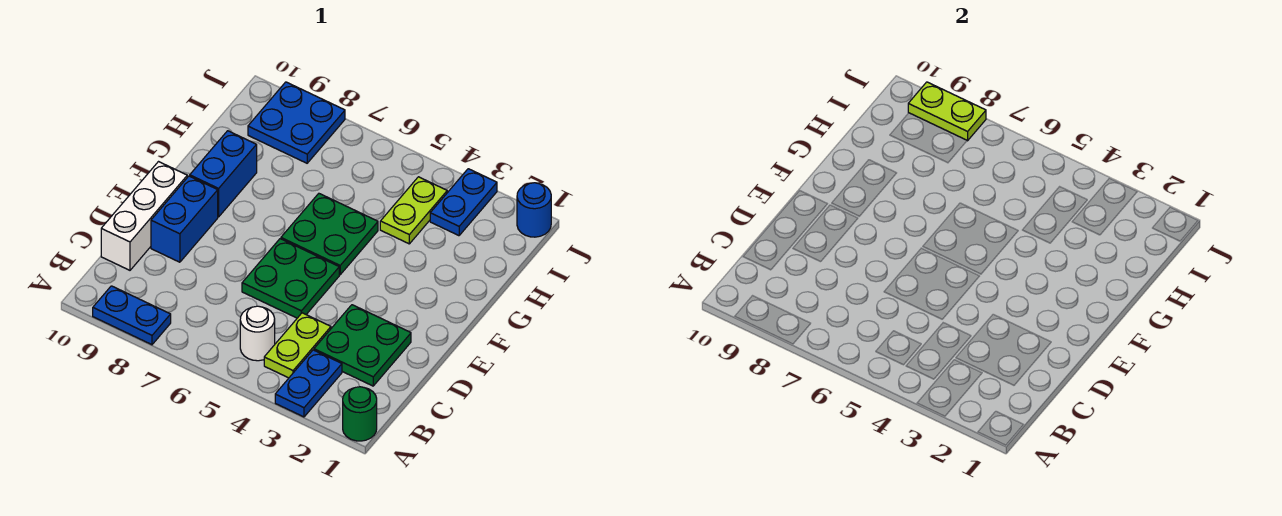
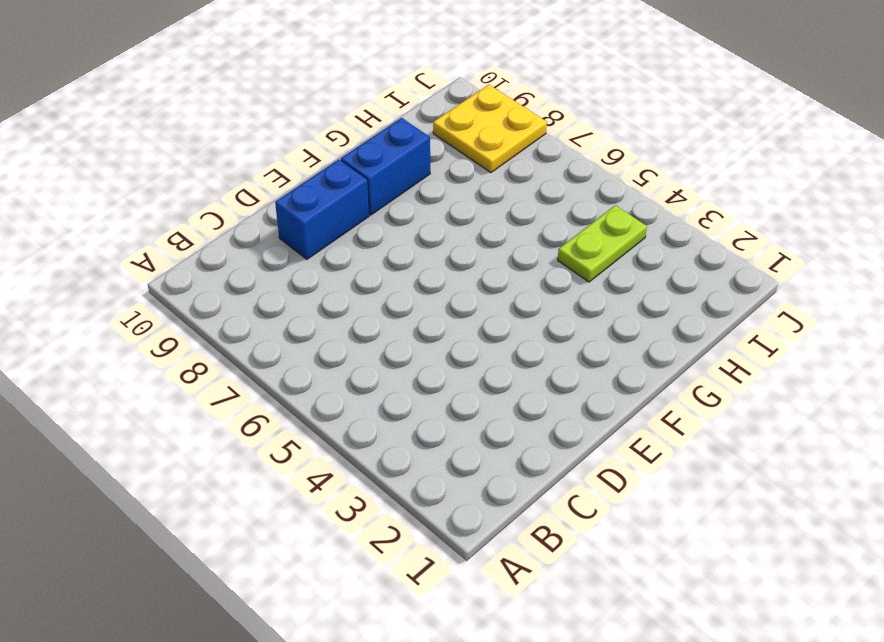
yellow 2x2 plate [433,85,547,173] -> blue 2x2 plate [248,82,345,163]
none -> green 1x1 round brick [343,387,377,441]
none -> blue 1x2 plate [275,350,342,417]
none -> blue 1x2 plate [93,286,171,345]

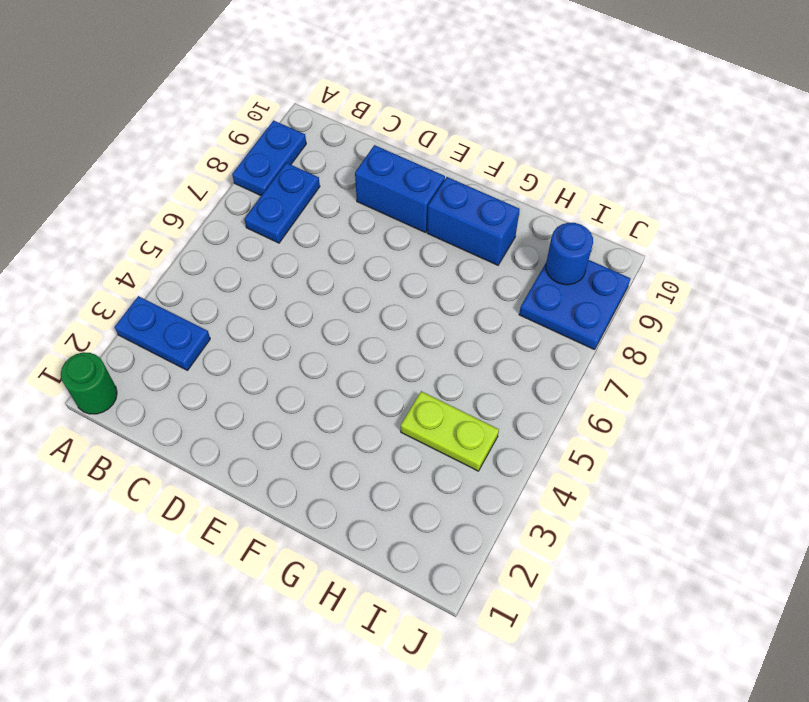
blue 1x2 plate [244,163,320,243] -> blue 1x2 plate turned to [430,169,497,236]
blue 1x1 round brick [546,223,593,285] -> blue 1x1 round brick moved to [517,183,551,237]
none -> lime 1x2 plate [264,313,331,378]
none -> white 1x1 round brick [240,306,275,361]
none -> green 2x2 plate [314,305,411,386]

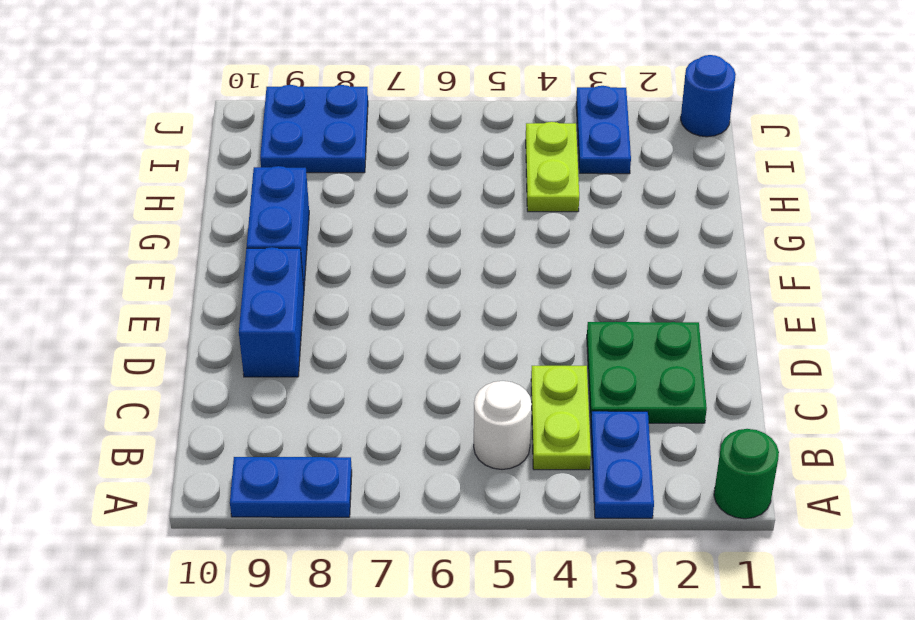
none -> white 1x3 brick [101,162,187,270]
none -> green 2x2 plate [242,239,339,318]
none -> green 2x2 plate [281,194,378,275]

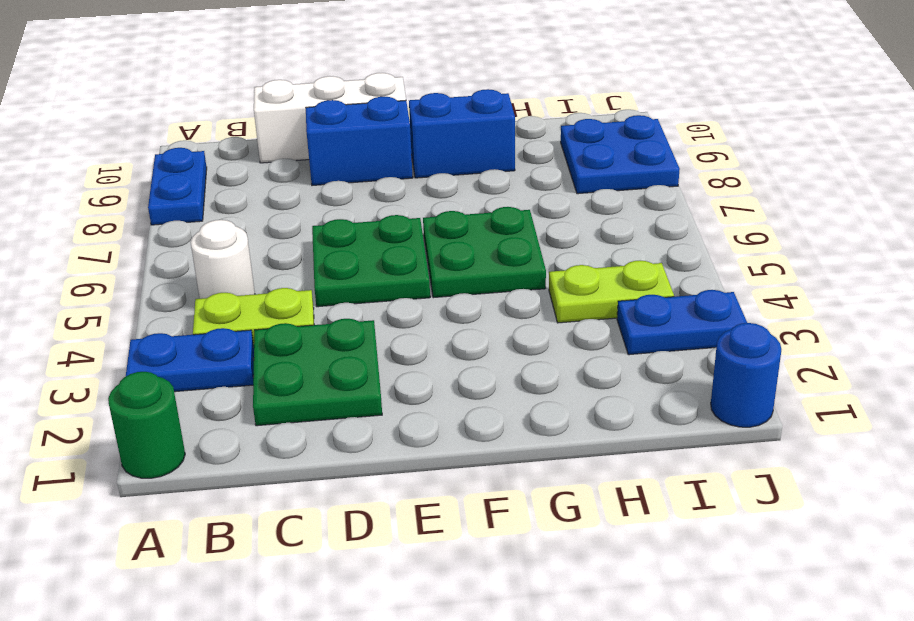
none -> lime 1x2 plate [908,82,986,141]

